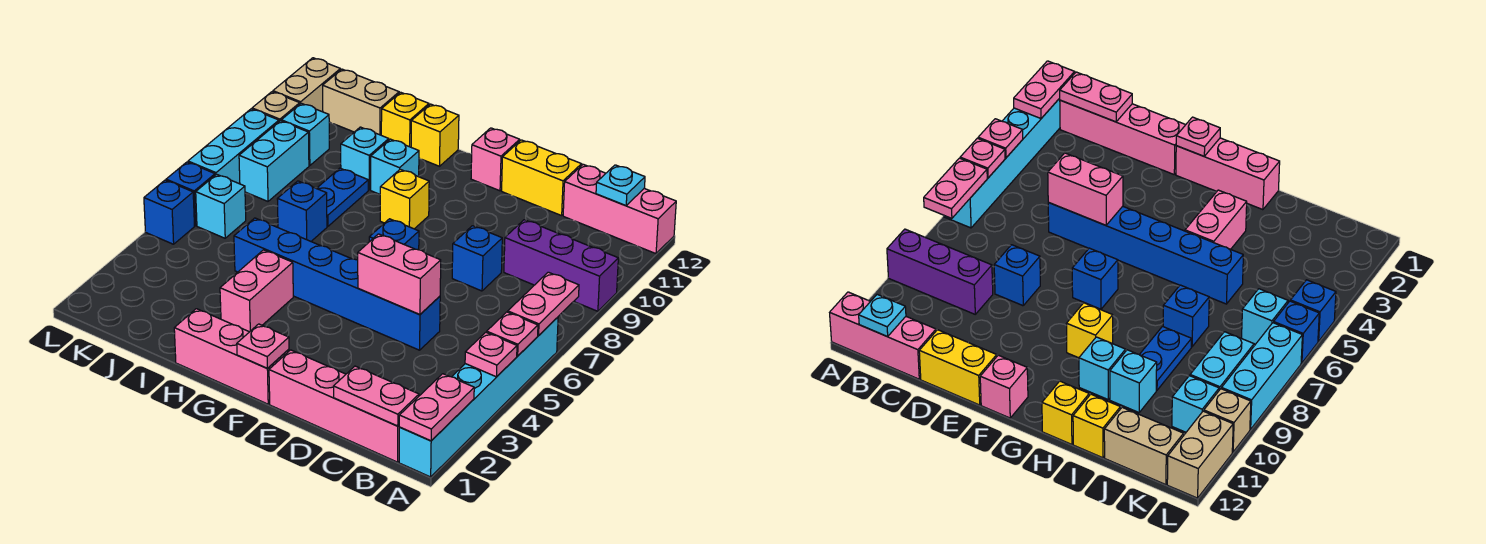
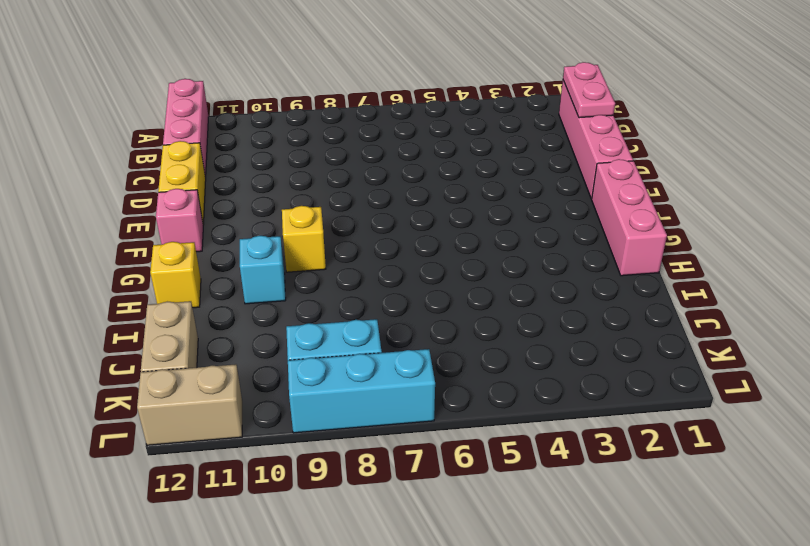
none -> cyan 1x6 brick [399,317,558,477]
none -> purple 1x3 brick [504,220,618,311]
none -> blue 1x6 brick [234,218,440,350]
none -> blue 1x1 brick [452,226,502,291]

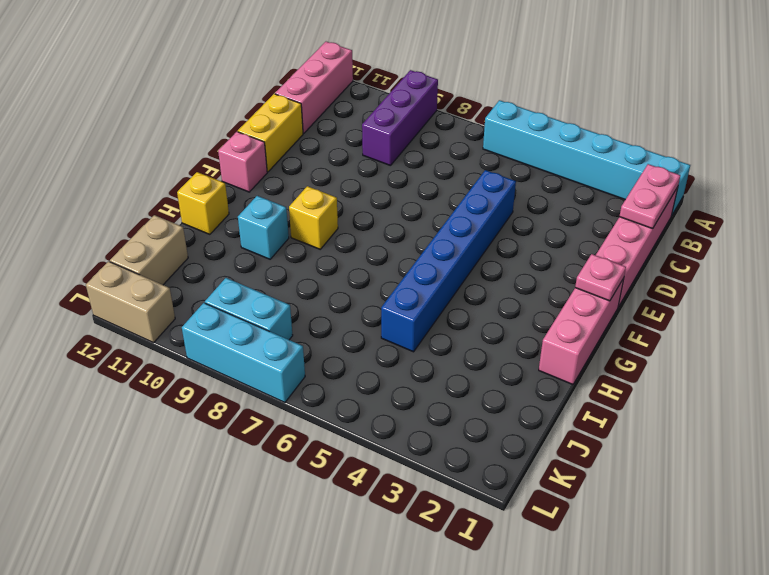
none -> blue 1x1 brick [452,226,502,291]
none -> blue 1x1 brick [369,219,419,250]
none -> pink 1x2 brick [220,250,293,332]
none -> blue 1x1 brick [277,181,327,241]

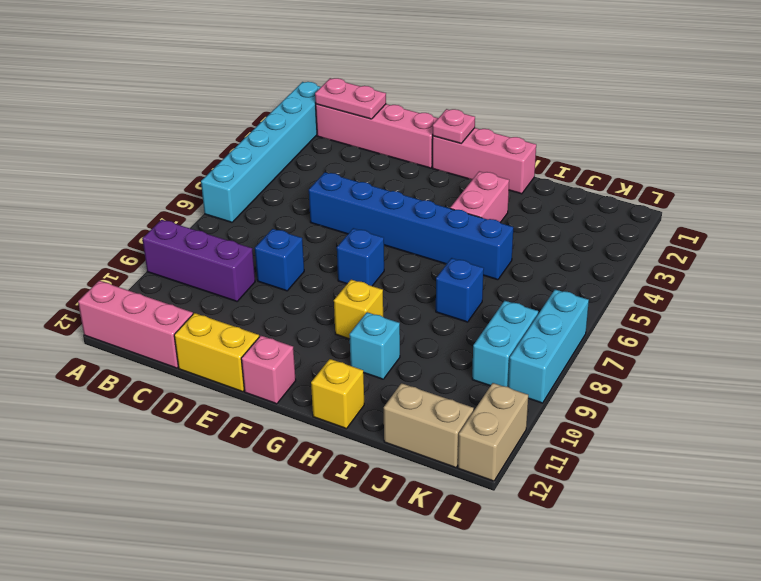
none -> blue 1x2 plate [317,168,368,227]
none -> cyan 1x1 brick [341,127,389,190]
none -> yellow 1x1 brick [381,92,429,147]
none -> cyan 1x1 brick [196,174,246,238]

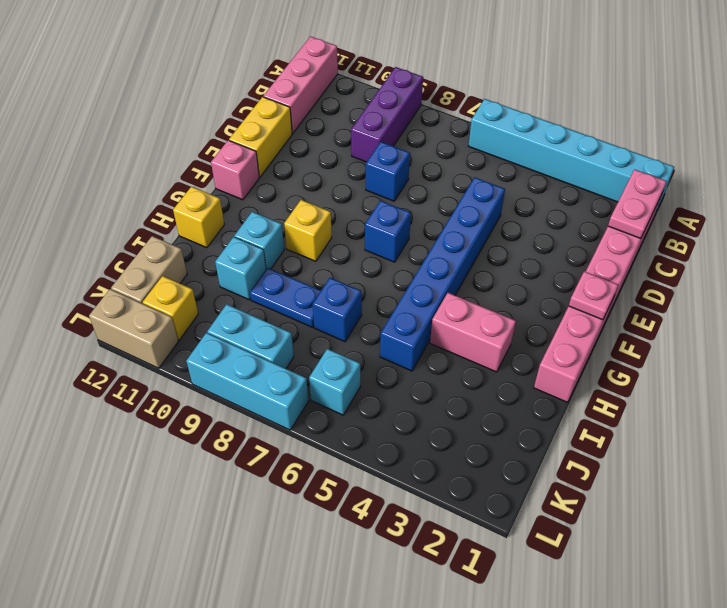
yellow 1x1 brick [143,276,198,340] -> yellow 1x1 brick moved to [381,92,429,147]
none -> cyan 1x1 brick [281,103,330,166]
none -> blue 1x1 brick [144,180,195,244]
none -> blue 1x1 brick [166,162,215,226]
none -> tan 1x1 brick [252,92,300,121]

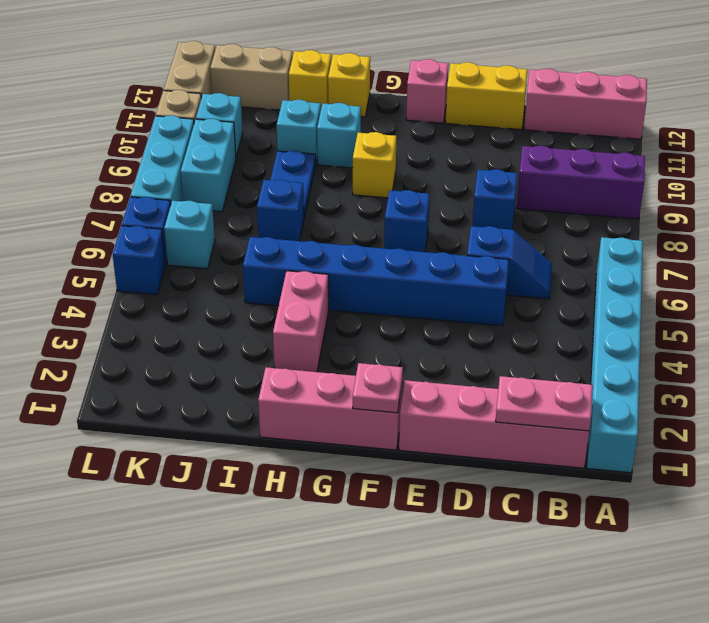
blue 1x2 slope [467,226,552,299] -> none
none -> pink 1x2 plate [399,374,474,441]
none -> pink 1x1 plate [465,332,517,377]
none -> pink 1x1 plate [487,312,538,356]
none -> pink 1x2 plate [508,272,579,336]

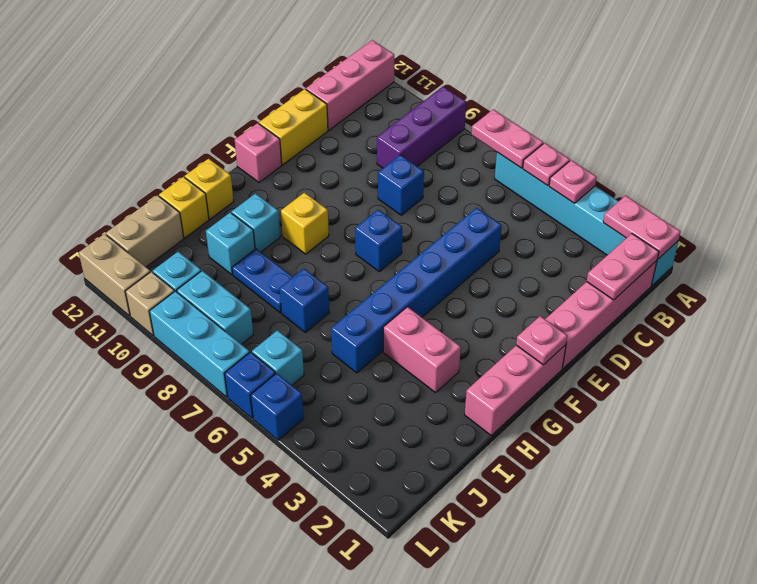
none -> cyan 1x1 plate [596,165,645,206]
none -> pink 1x2 brick [358,234,441,315]

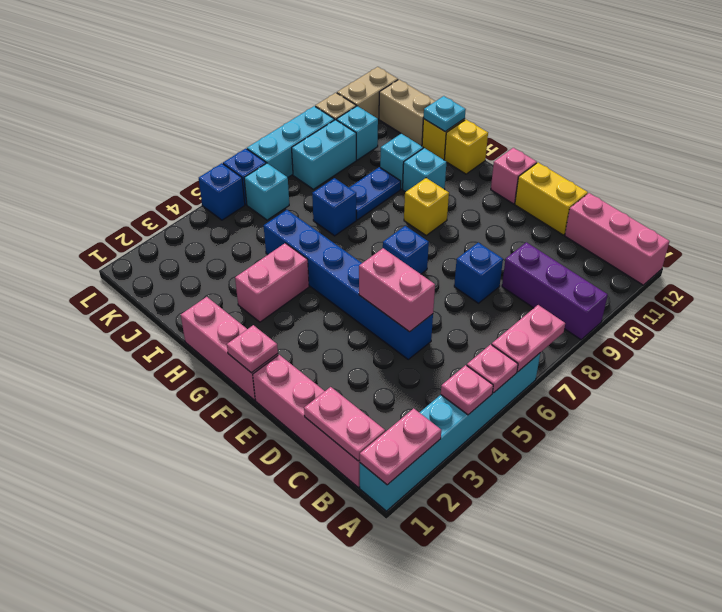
cyan 1x1 plate [424,96,466,132] -> cyan 1x1 plate moved to [596,165,645,206]

